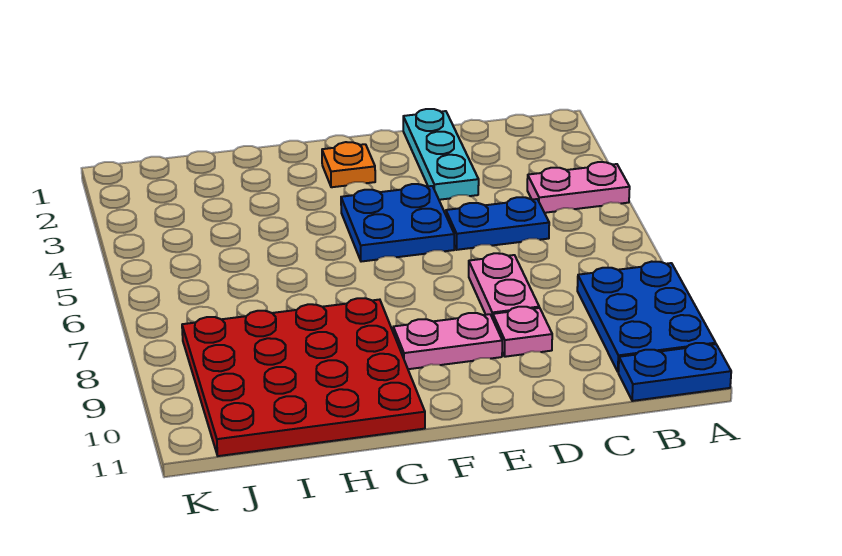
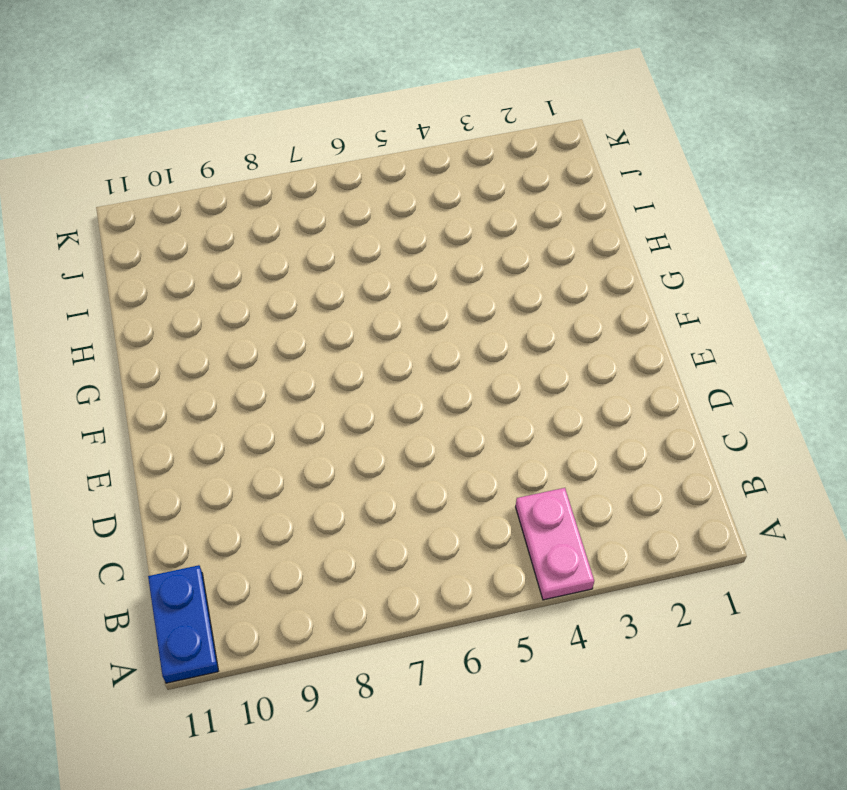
none -> blue 2x3 plate [577,262,716,372]
none -> blue 1x2 plate [446,197,549,250]

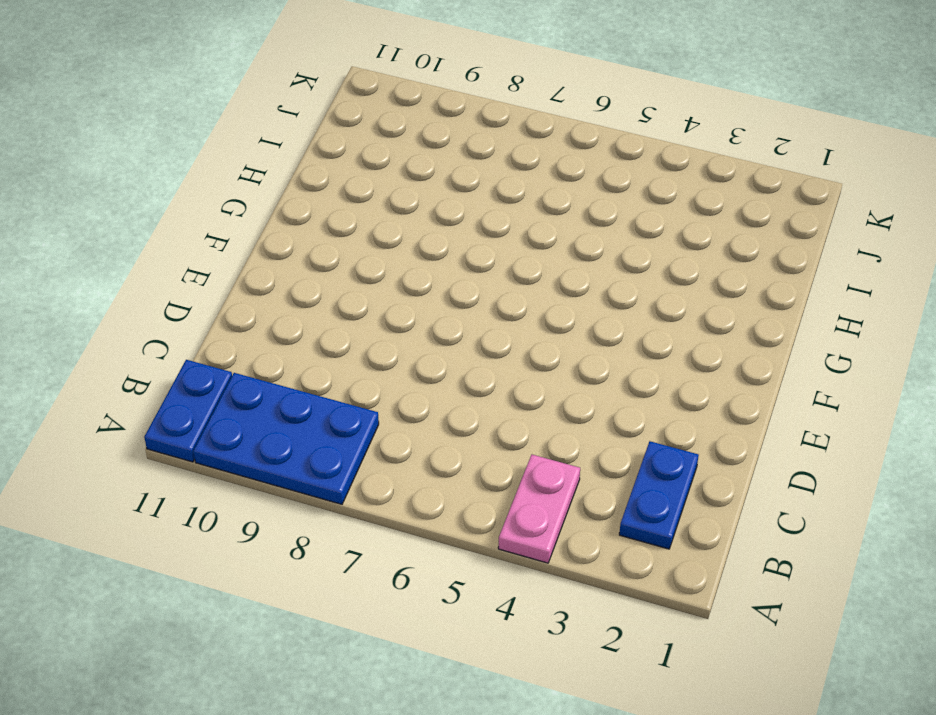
blue 1x2 plate [619,441,699,549] -> blue 1x2 plate moved to [446,197,549,250]
none -> cyan 1x3 plate [403,109,479,200]
none -> pink 1x2 plate [469,253,539,318]

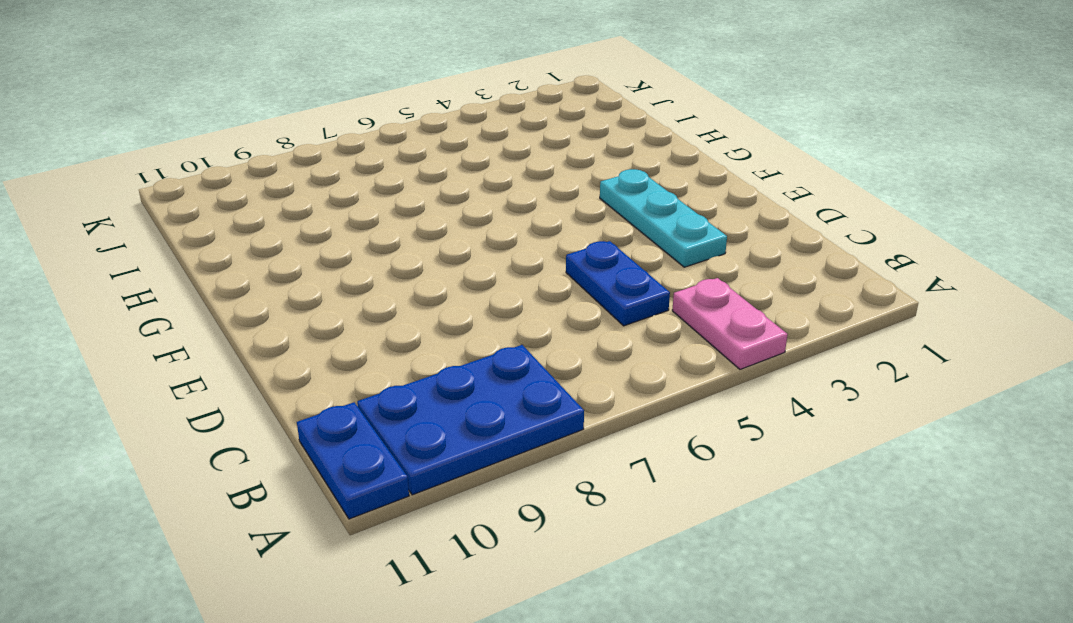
cyan 1x3 plate [600,169,727,267] -> cyan 1x3 plate turned to [403,109,479,200]
none -> pink 1x2 plate [469,253,539,318]
none -> pink 1x1 plate [493,307,552,357]

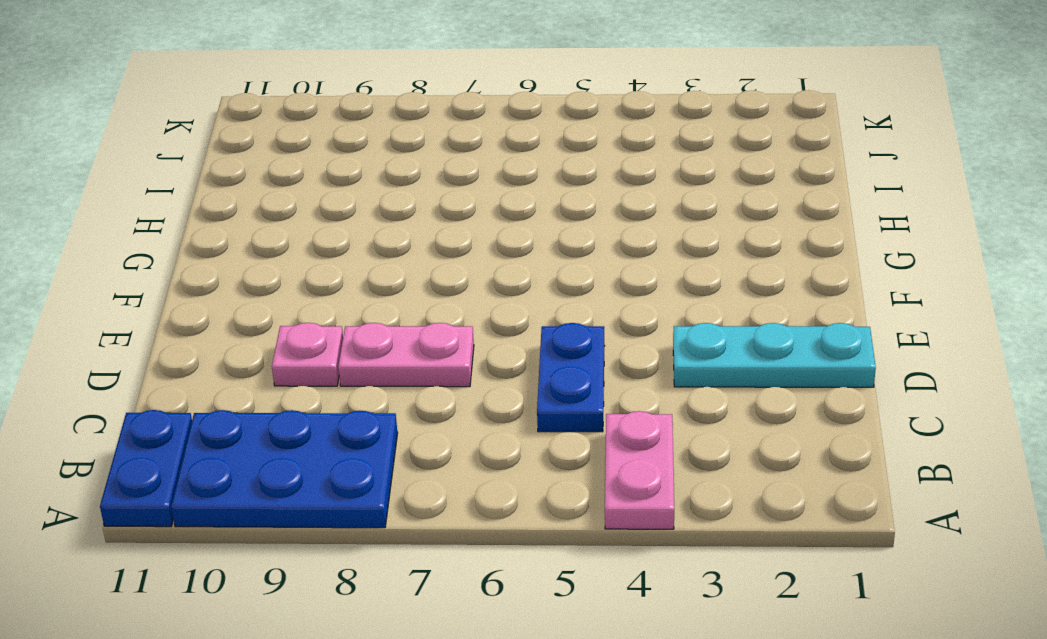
none -> blue 2x2 plate [341,184,454,262]
none -> pink 1x2 plate [393,313,502,369]

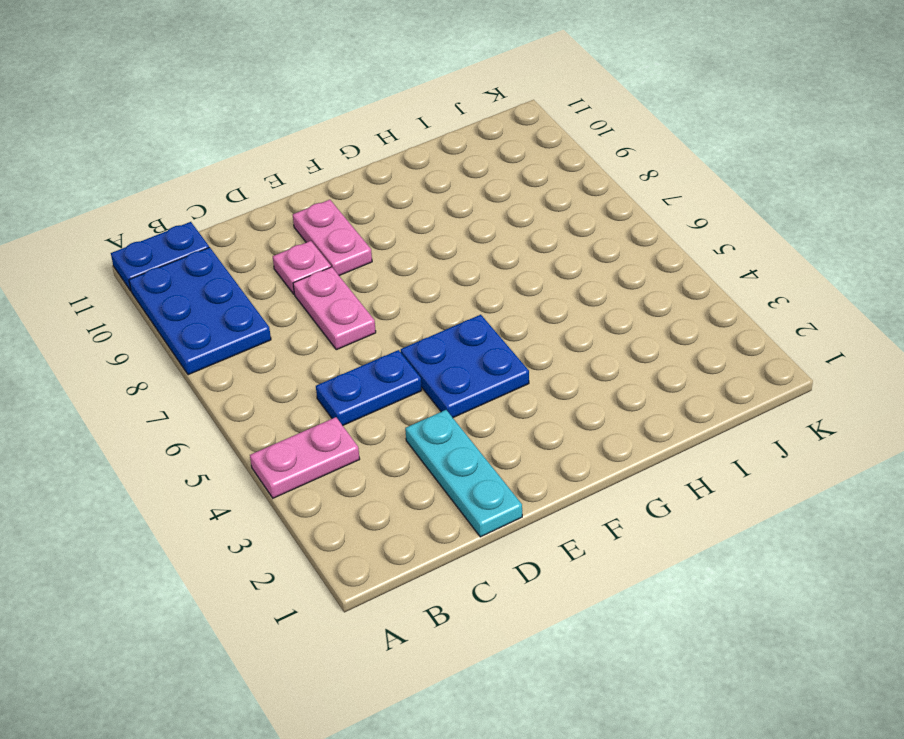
pink 1x2 plate [293,200,372,276] -> pink 1x2 plate turned to [393,313,502,369]
none -> orange 1x1 plate [322,142,375,187]
none -> red 4x4 plate [182,298,425,456]

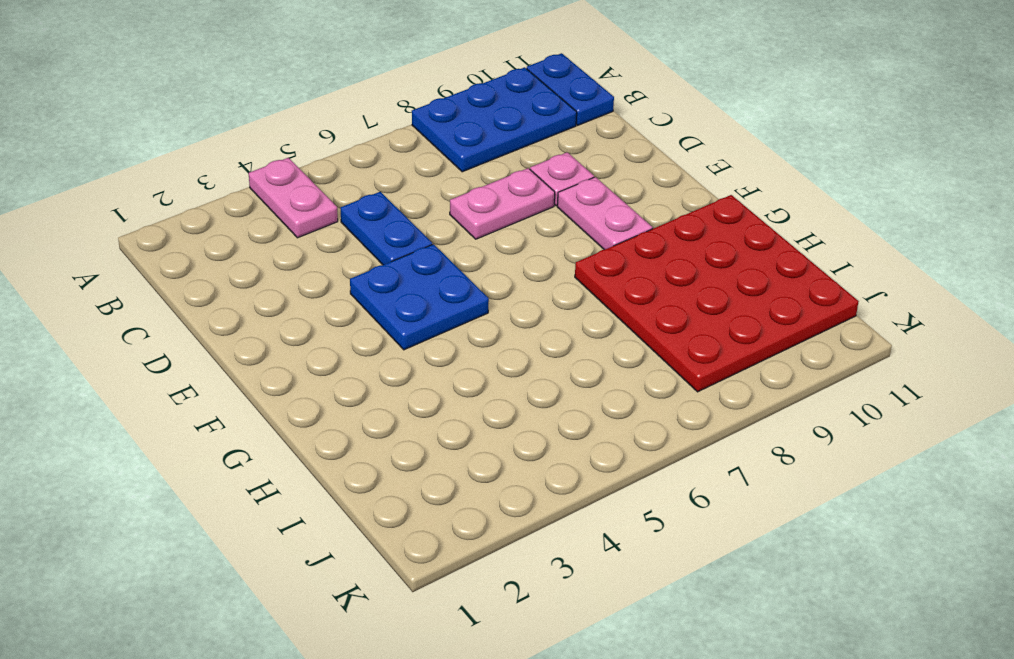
none -> cyan 1x3 plate [403,109,479,200]
none -> orange 1x1 plate [322,142,375,187]

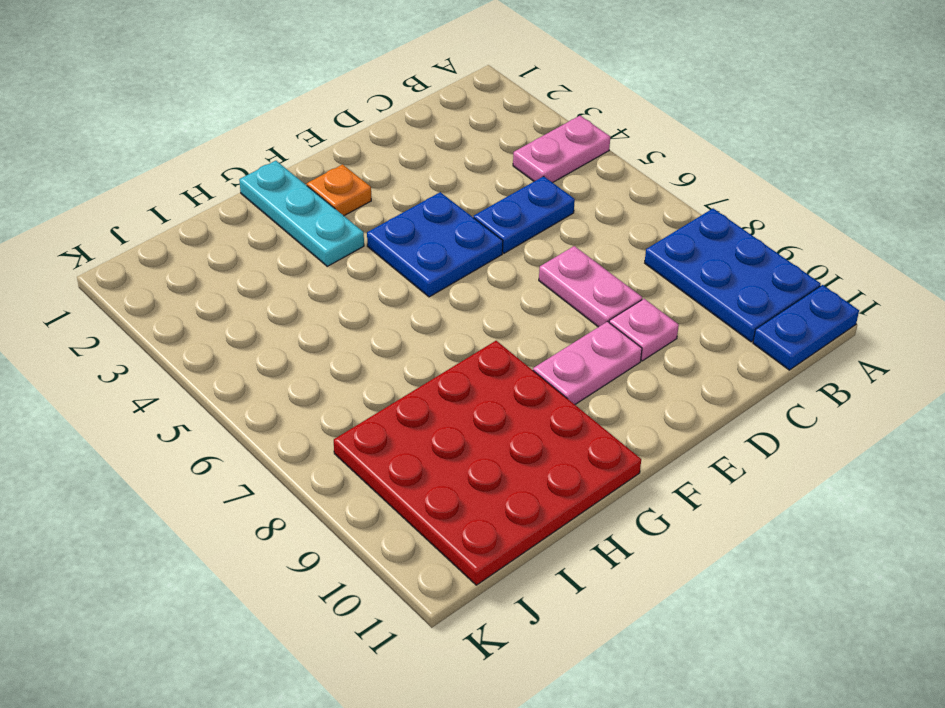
cyan 1x3 plate [239,161,364,266] -> cyan 1x3 plate moved to [403,109,479,200]

